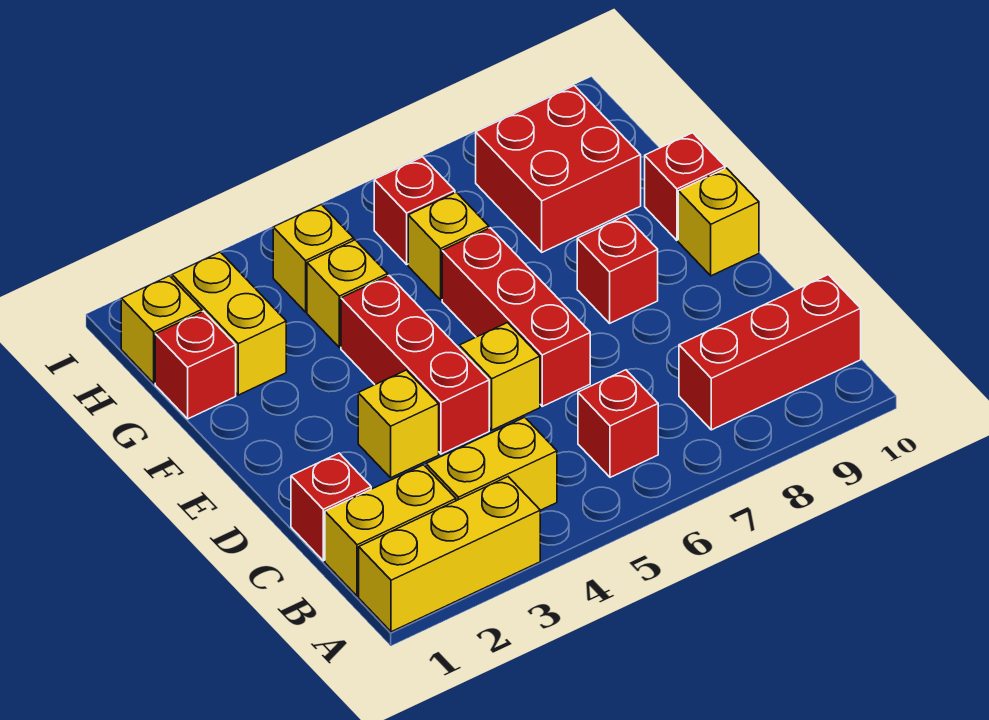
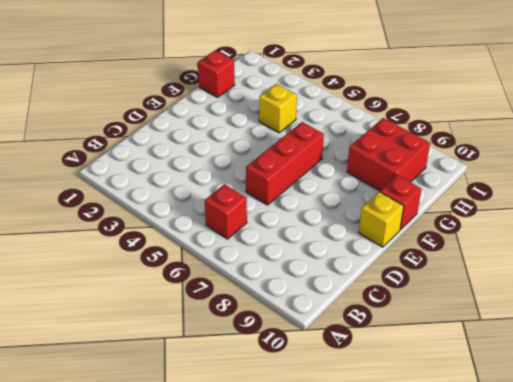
none -> yellow 1x3 brick [359,477,540,632]
none -> yellow 1x2 brick [325,465,456,596]
none -> yellow 1x2 brick [426,417,557,510]

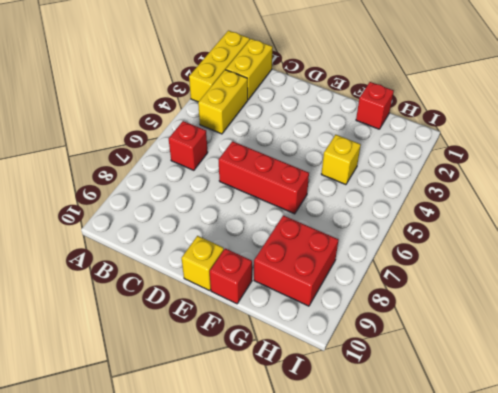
none -> red 1x3 brick [679,275,861,430]
none -> red 1x1 brick [291,453,371,561]
none -> yellow 1x1 brick [358,370,439,478]

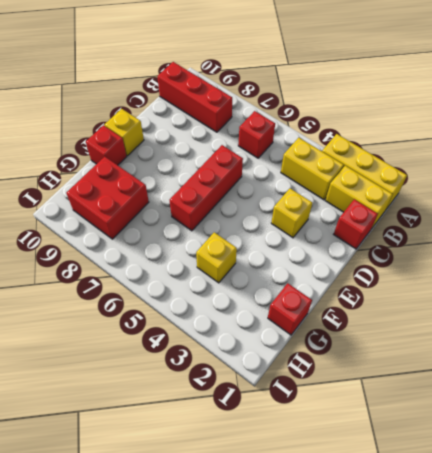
none -> red 1x3 brick [341,276,489,454]
none -> yellow 1x1 brick [459,323,540,430]
none -> red 1x1 brick [577,216,658,323]

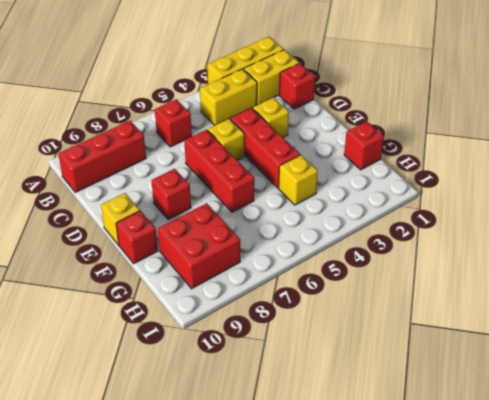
none -> yellow 1x2 brick [172,252,286,395]
none -> yellow 1x1 brick [408,192,489,300]
none -> yellow 1x1 brick [121,276,202,383]

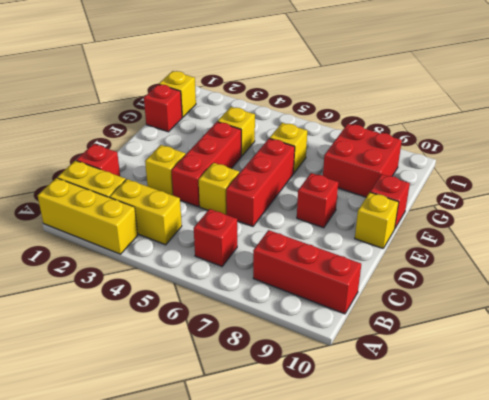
none -> yellow 1x2 brick [172,252,286,395]
none -> yellow 1x1 brick [273,204,354,312]
none -> red 1x1 brick [374,157,455,264]

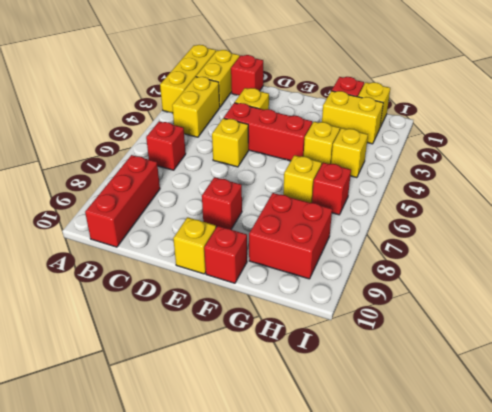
none -> red 1x3 brick [442,228,590,406]

